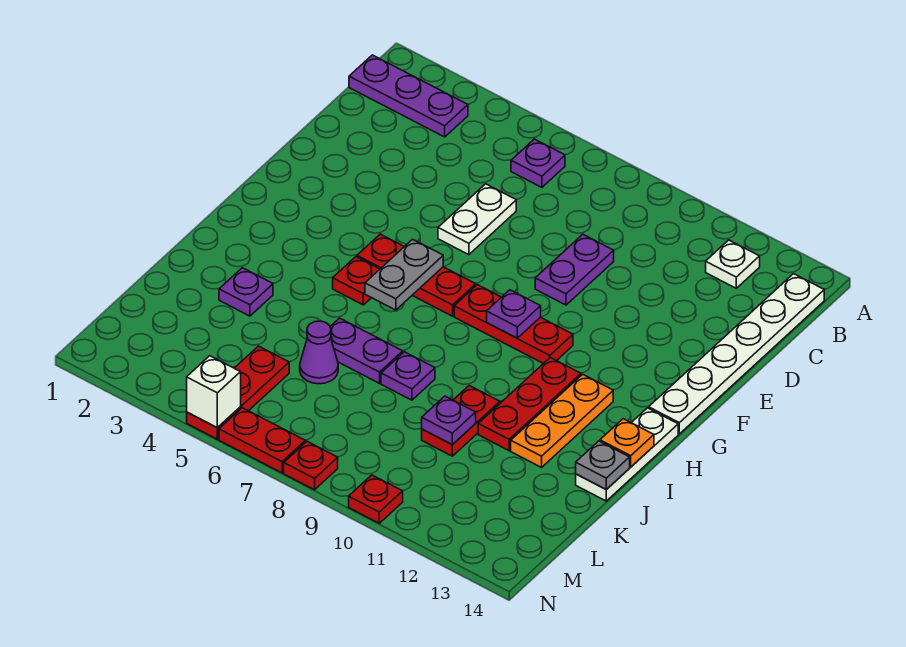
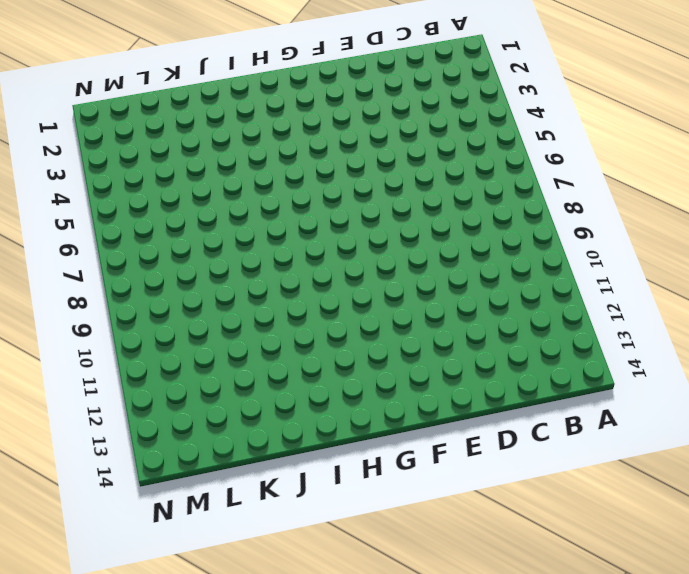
none -> purple 1x3 plate [349,55,468,137]
none -> purple 1x1 plate [511,139,565,187]
none -> white 1x1 plate [706,240,760,288]

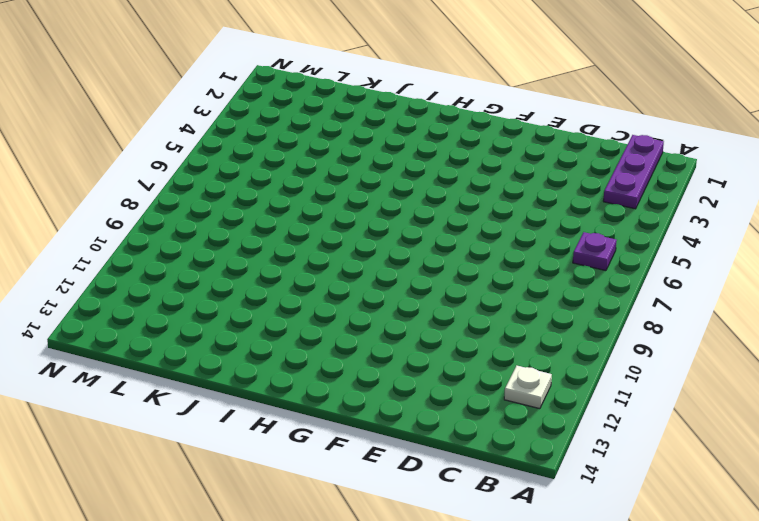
none -> white 1x6 plate [649,274,824,434]
none -> white 1x2 plate [438,184,516,255]
none -> purple 1x2 plate [535,235,614,305]

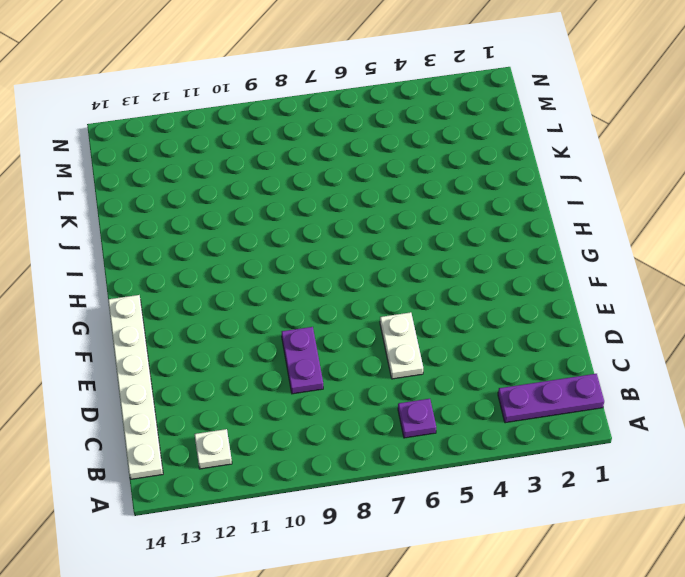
none -> red 1x3 plate [357,234,476,316]
none -> red 1x3 plate [454,285,573,364]
none -> red 1x1 plate [333,257,380,305]

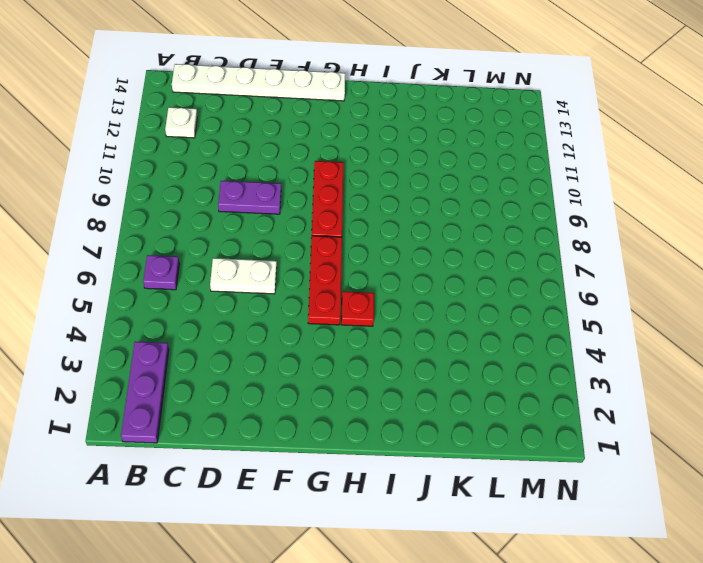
none -> red 1x3 plate [478,358,581,451]
none -> orange 1x3 plate [511,374,613,467]
none -> white 1x3 plate [576,408,678,501]

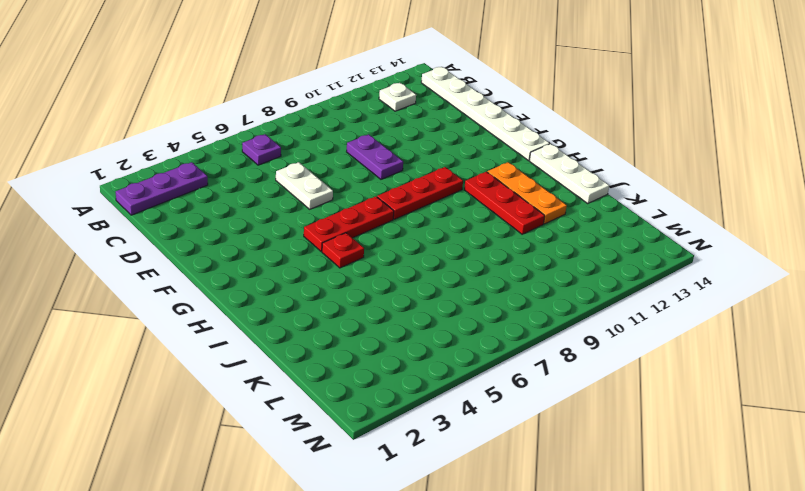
none -> purple 1x1 plate [219,268,273,316]
none -> purple 1x2 plate [330,318,403,383]
none -> purple 1x1 plate [381,352,435,400]

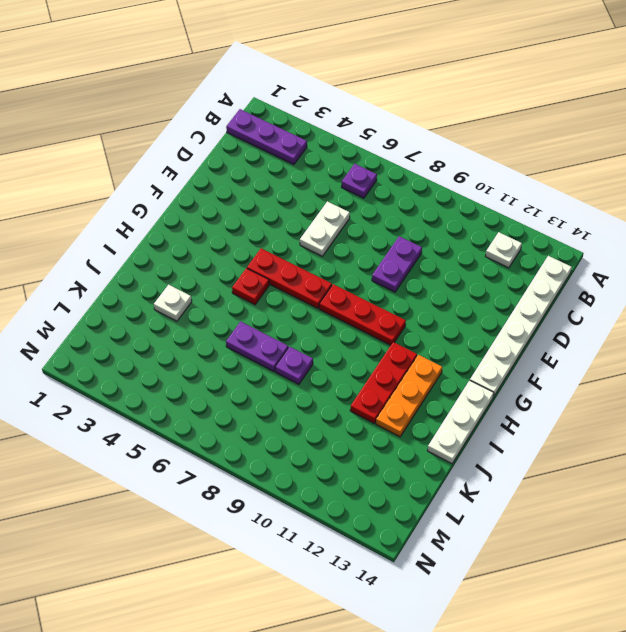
white 1x1 plate [154,285,192,321] -> purple 1x1 plate [219,268,273,316]
none -> red 1x2 plate [422,386,500,456]
none -> purple 1x1 cone [300,321,338,384]
none -> red 1x3 plate [187,346,289,439]

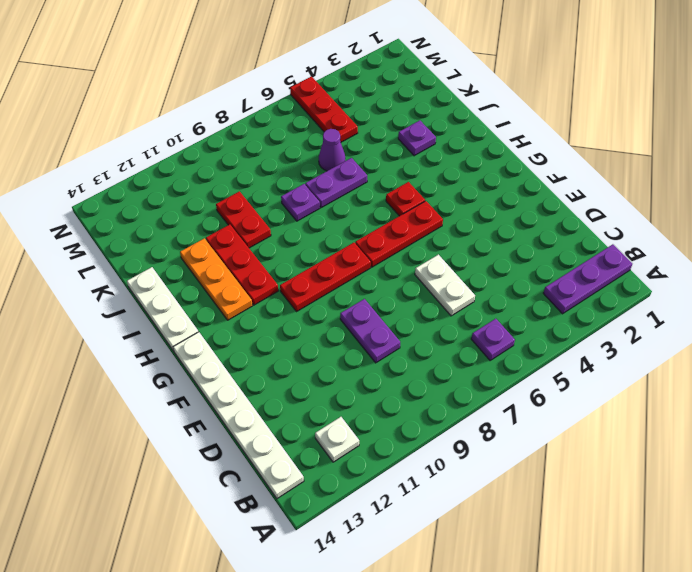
none -> red 1x2 plate [219,408,305,473]
none -> red 1x1 plate [284,442,338,490]
none -> red 1x1 plate [349,475,403,523]

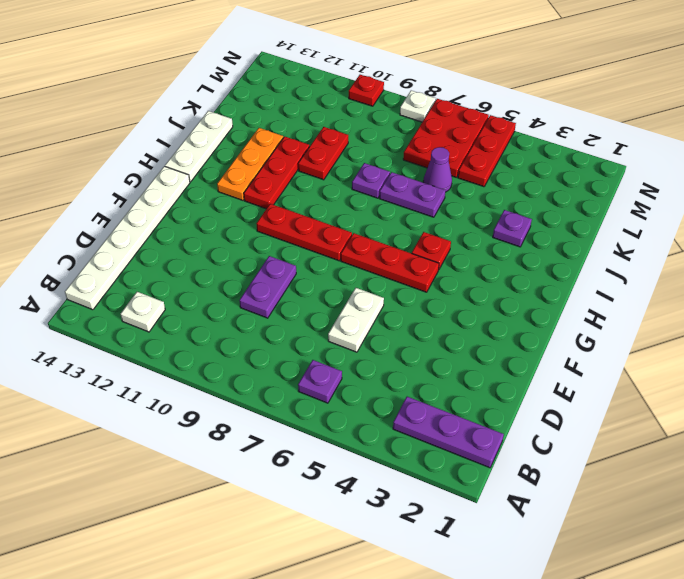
red 2x3 plate [403,99,489,177] -> red 1x2 plate [219,408,305,473]
white 1x1 plate [400,91,436,122] -> red 1x1 plate [284,442,338,490]
none -> grey 1x2 plate [365,239,443,310]
none -> purple 1x1 plate [487,290,541,338]
none -> orange 1x1 plate [600,419,654,467]

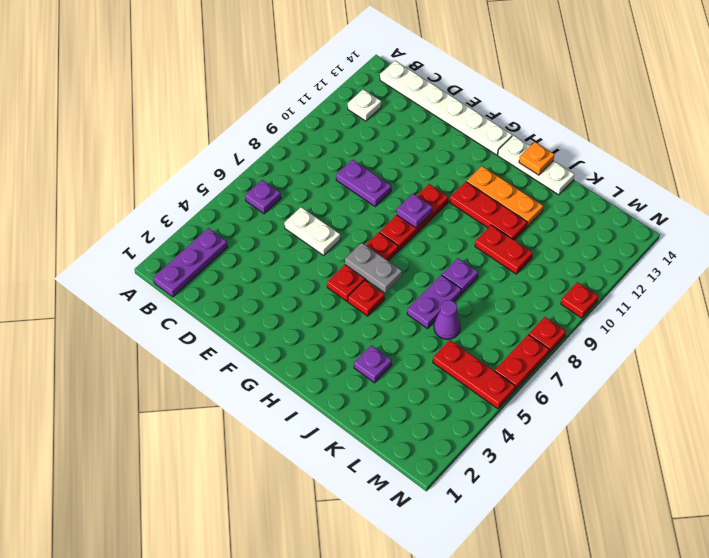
none -> grey 1x1 plate [576,441,630,490]
none -> purple 1x1 plate [422,396,476,445]
none -> white 1x1 brick [187,356,241,428]

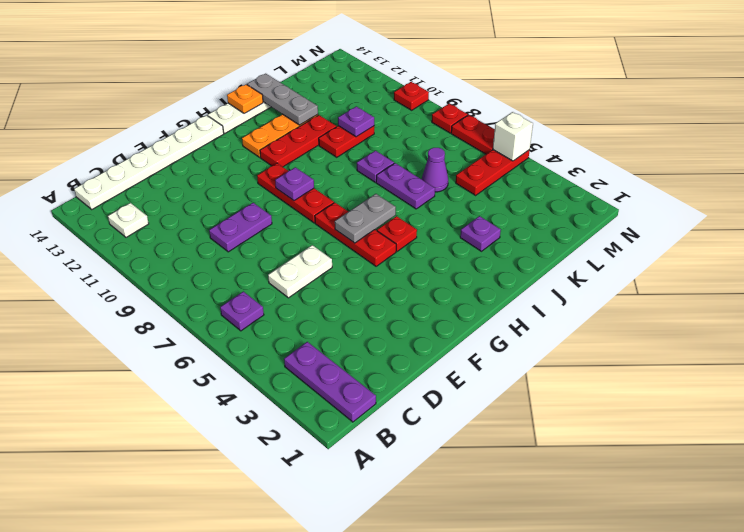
grey 1x3 plate [247,74,318,125] -> grey 1x1 plate [576,441,630,490]

